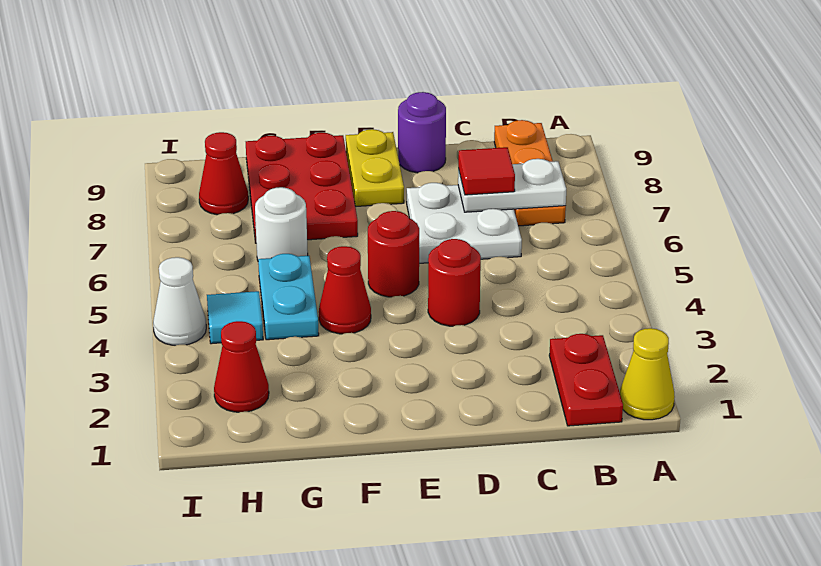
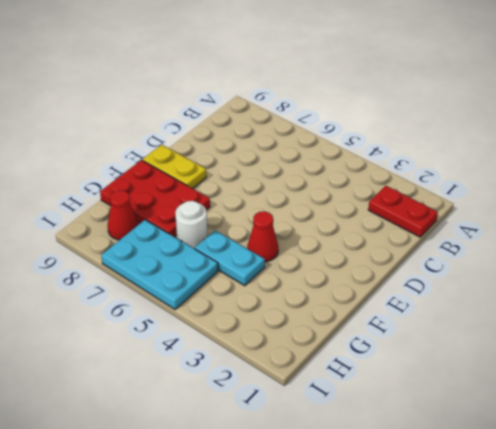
cyan 2x3 plate [101,220,218,309] -> none
none -> yellow 1x1 cone [620,328,675,420]
none -> orange 1x3 plate [494,120,566,226]
none -> white 2x2 plate [407,183,522,263]

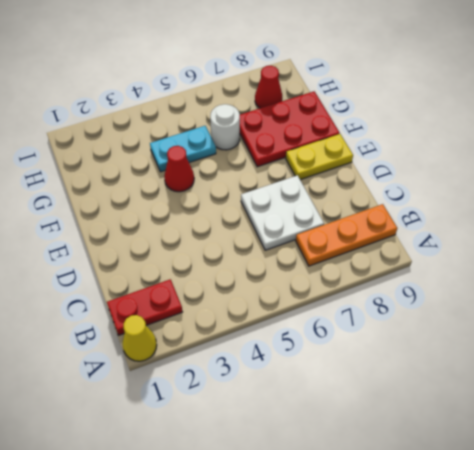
none -> red 1x1 round brick [428,239,481,326]
none -> purple 1x1 round brick [398,92,446,173]
none -> red 1x1 round brick [368,211,419,297]

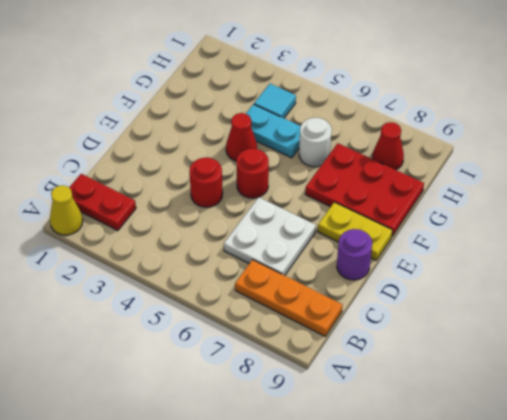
none -> red 1x1 cone [214,321,269,412]
none -> white 1x1 cone [153,257,206,346]
none -> white 1x2 plate [458,159,566,212]

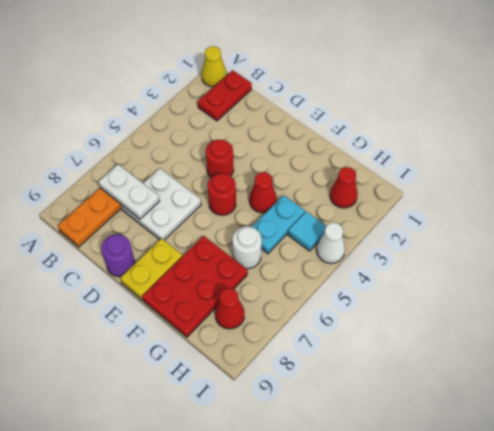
none -> red 1x1 tile [458,147,515,195]

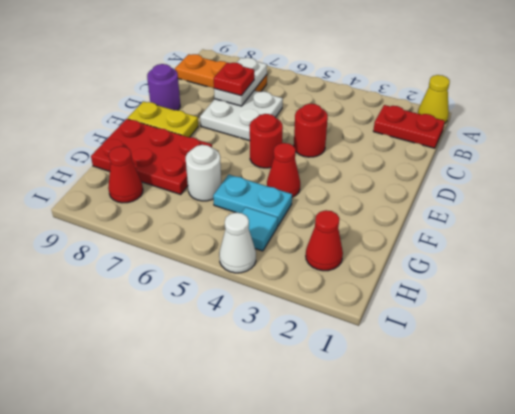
red 1x1 plate [214,63,254,96] -> red 1x1 tile [458,147,515,195]

